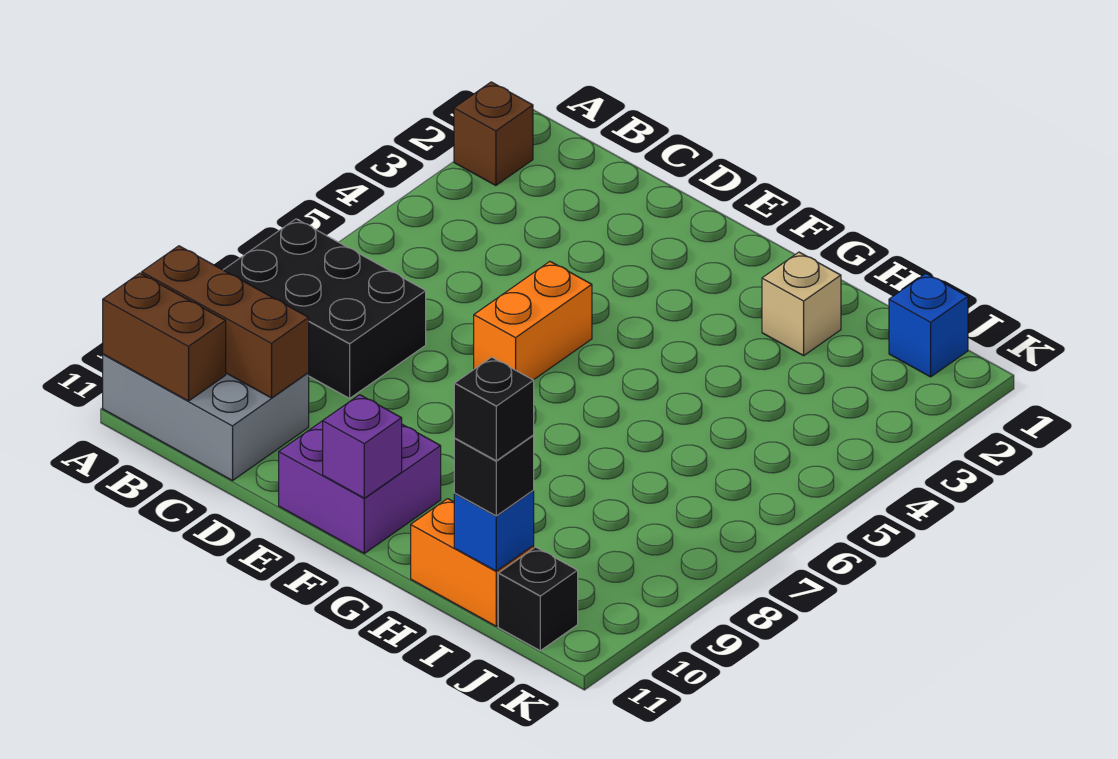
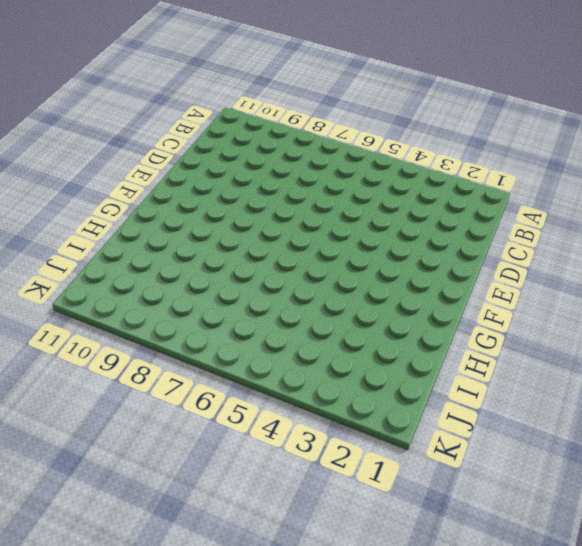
none -> brown 1x1 brick [454,82,533,186]
none -> black 2x3 brick [224,219,426,398]
none -> grey 2x3 brick [103,354,309,481]

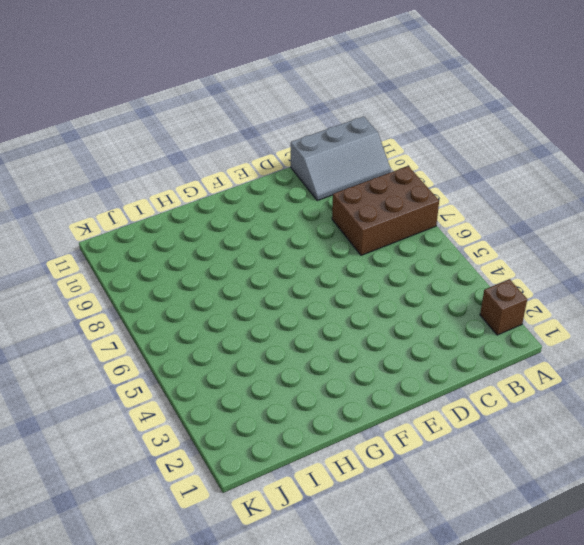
brown 2x3 brick [332,166,439,255] -> black 2x3 brick [224,219,426,398]
grey 2x3 slope [291,116,391,201] -> grey 2x3 brick [103,354,309,481]
none -> orange 1x2 brick [474,262,592,380]
none -> purple 2x2 brick [279,421,441,553]
none -> tan 1x1 brick [762,252,841,356]

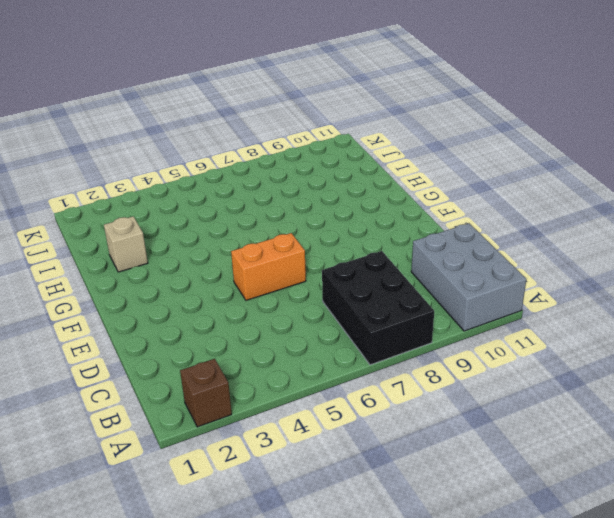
none -> purple 2x2 brick [279,421,441,553]
none -> orange 1x2 brick [411,499,534,626]
none -> blue 1x1 brick [889,274,968,377]

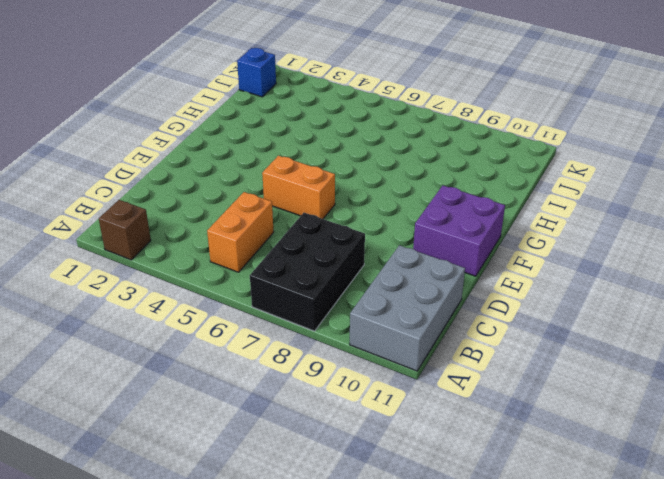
orange 1x2 brick [207,192,274,272] -> orange 1x2 brick moved to [411,499,534,626]
none -> tan 1x1 brick [762,252,841,356]
none -> black 1x1 brick [498,547,578,651]
none -> brown 1x3 brick [142,246,309,398]

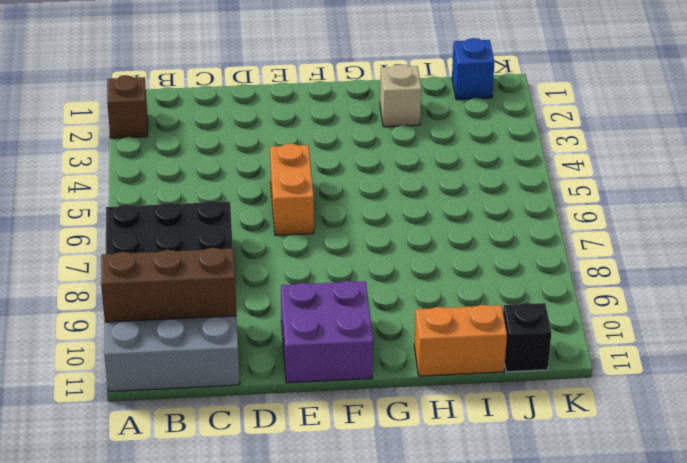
none -> brown 1x2 brick [103,273,226,401]
none -> purple 1x1 brick [323,395,402,498]
none -> blue 1x1 brick [454,491,534,571]

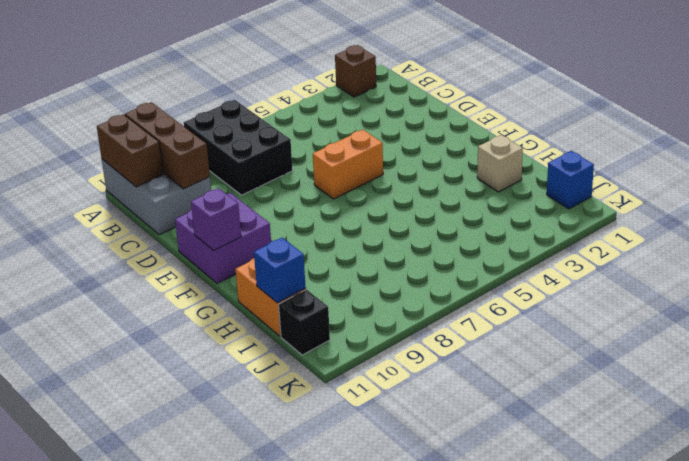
none -> black 1x1 brick [454,436,534,516]
none -> black 1x1 brick [454,357,534,461]

